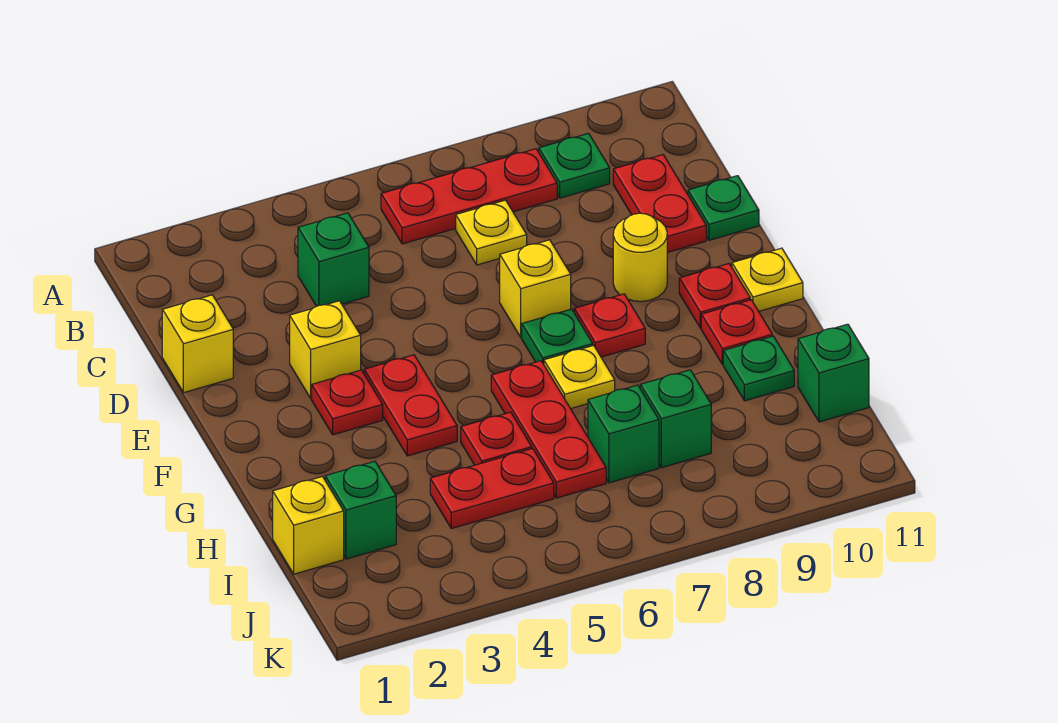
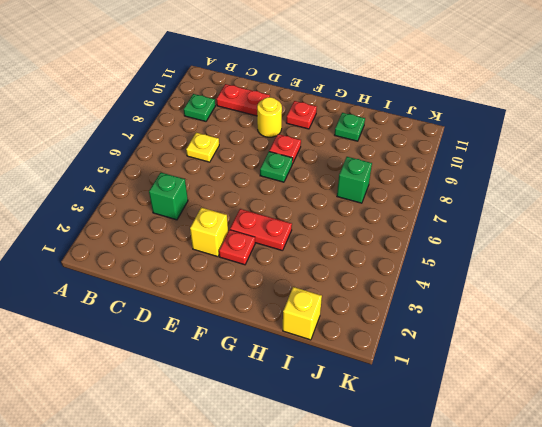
none -> red 1x3 plate [381,149,557,244]
none -> yellow 1x1 brick [162,295,233,393]
none -> green 1x1 plate [688,176,759,240]

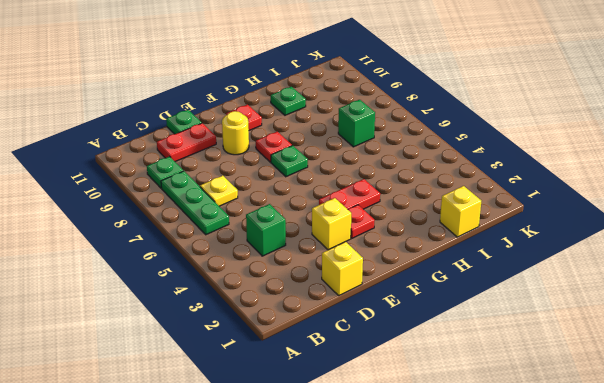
green 1x3 plate [161,171,229,235] -> red 1x3 plate [381,149,557,244]
none -> yellow 1x1 brick [500,240,571,338]
none -> yellow 1x1 plate [732,248,803,311]
none -> red 1x3 plate [491,361,606,498]

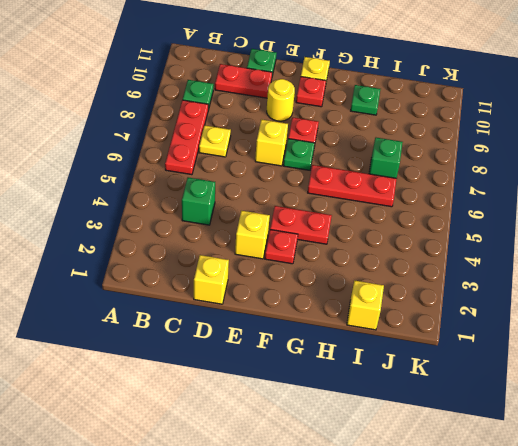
none -> yellow 1x1 plate [544,345,615,409]
none -> red 1x1 plate [701,300,772,365]
none -> red 1x1 plate [461,412,532,465]

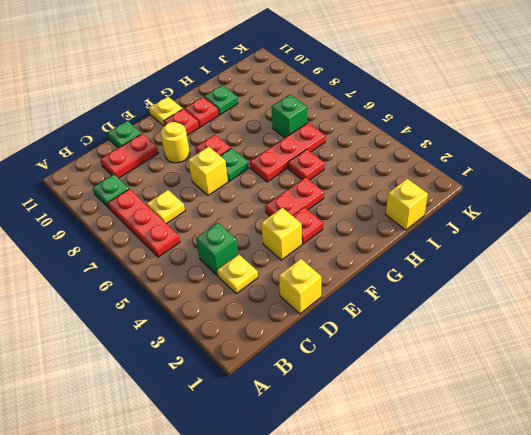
yellow 1x1 plate [217,254,258,294] -> yellow 1x1 plate moved to [544,345,615,409]
none -> green 1x1 brick [325,461,396,559]
none -> red 1x2 plate [430,449,554,529]
none -> green 1x1 brick [640,370,711,468]

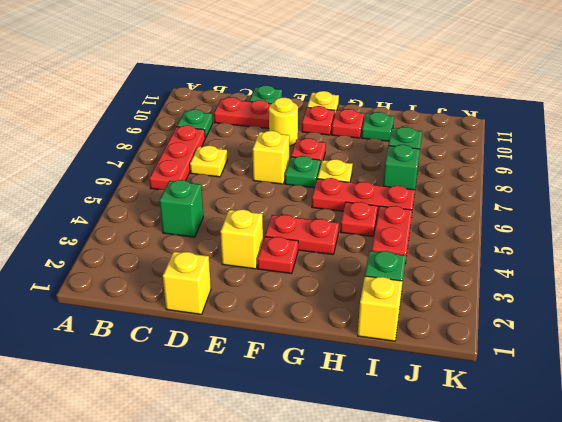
none -> green 1x1 brick [798,324,869,422]

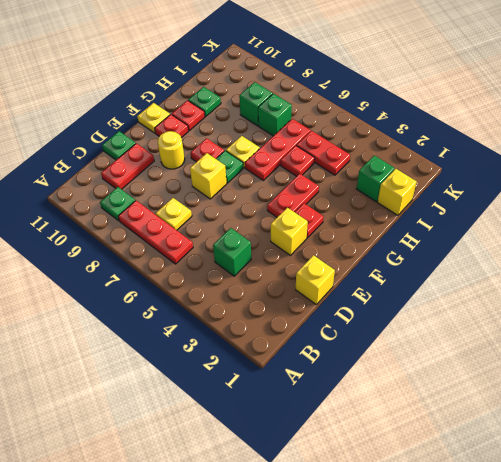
none -> green 1x1 brick [798,324,869,422]

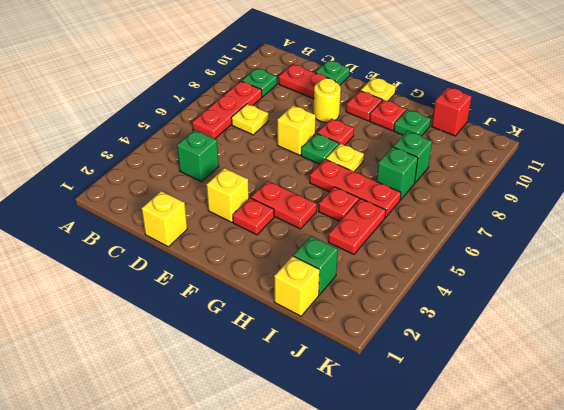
red 1x1 brick [432,87,472,136] -> green 1x1 brick [798,324,869,422]

